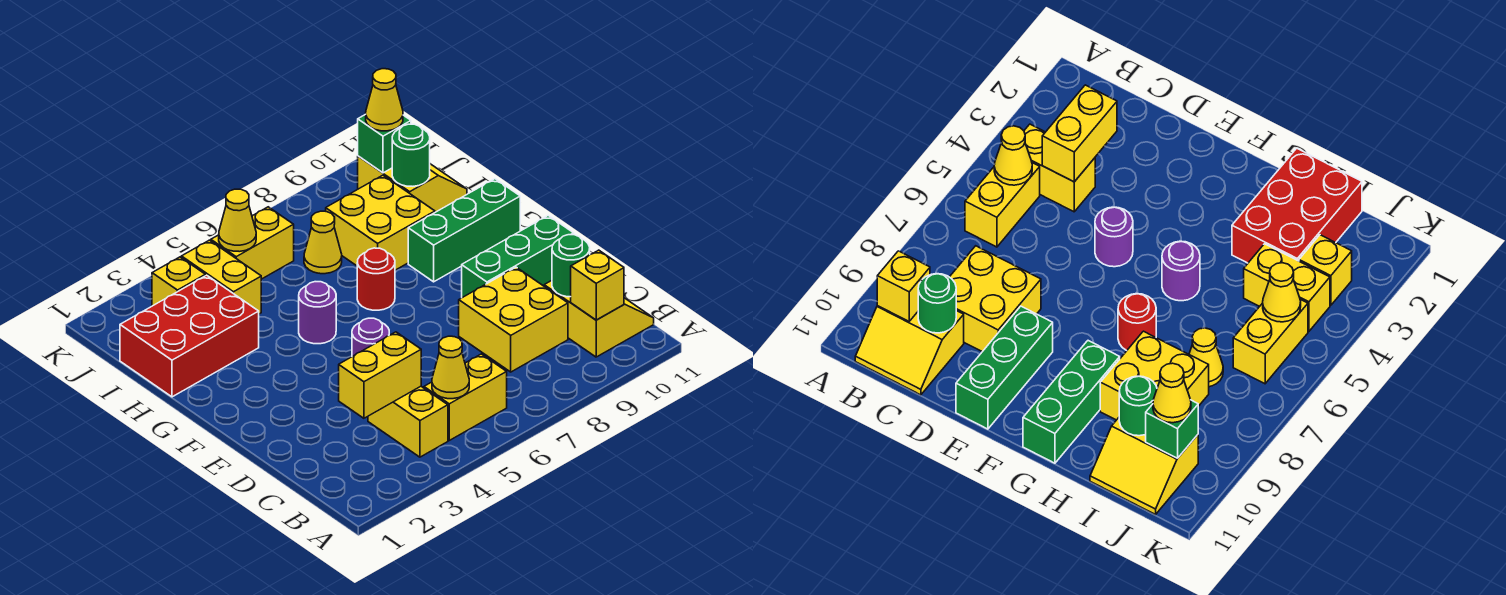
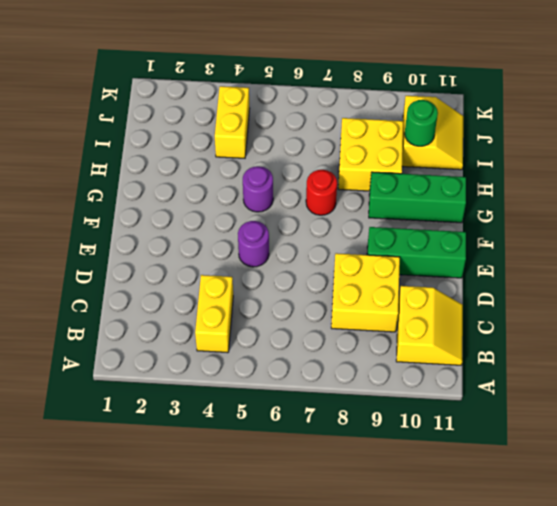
none -> yellow 1x2 brick [424,354,507,440]
none -> red 2x3 brick [120,275,259,397]
none -> yellow 1x1 cone [304,211,342,274]

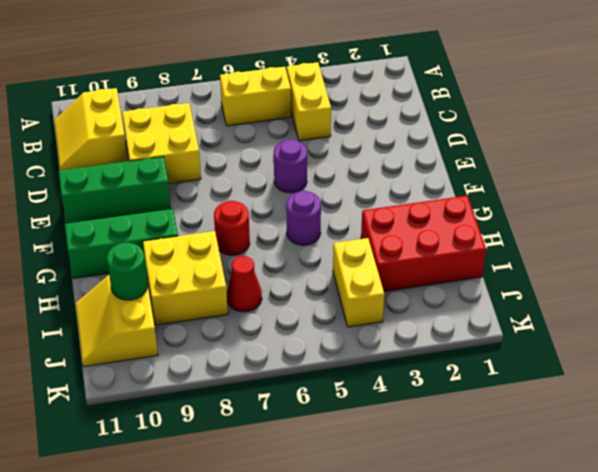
red 1x1 cone [227,256,262,312] -> yellow 1x1 cone [304,211,342,274]
none -> yellow 1x1 brick [152,257,205,306]
none -> yellow 1x2 brick [211,207,294,279]
none -> yellow 1x1 cone [432,336,469,399]

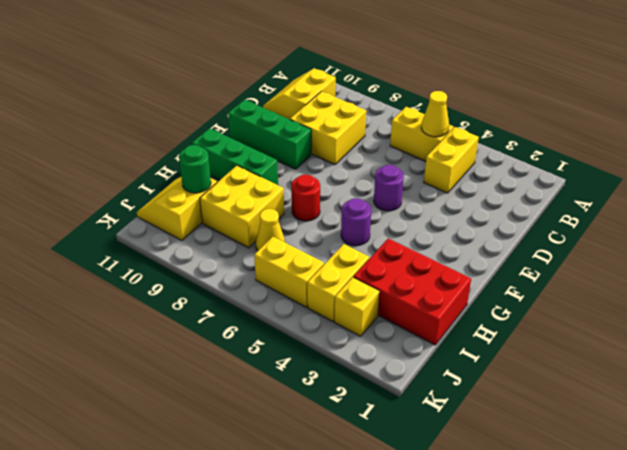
none -> yellow 1x1 brick [571,250,624,320]
none -> yellow 1x2 brick [339,332,421,418]
none -> green 1x1 round brick [552,235,590,297]

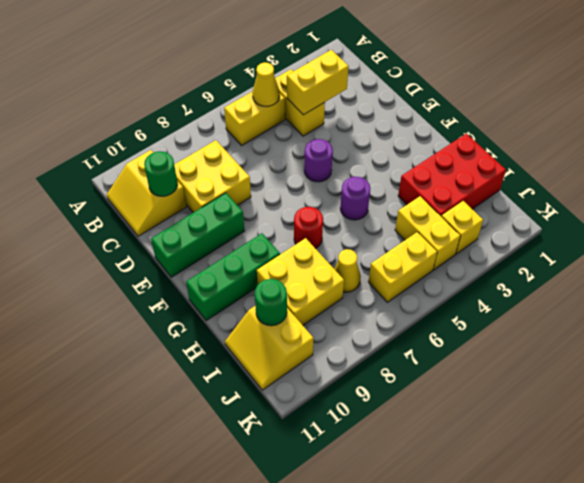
none -> yellow 1x1 brick [571,250,624,320]
none -> yellow 1x1 cone [219,189,256,252]
none -> green 1x1 brick [358,114,411,173]

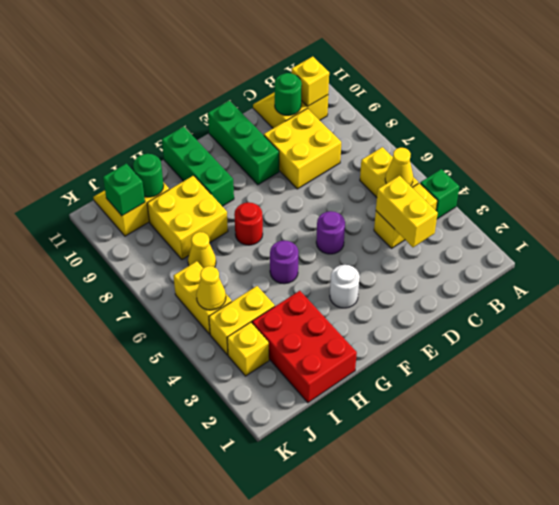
green 1x1 brick [420,169,459,219] -> none
white 1x1 round brick [330,265,360,308] -> none
none -> yellow 1x1 cone [366,69,403,131]

